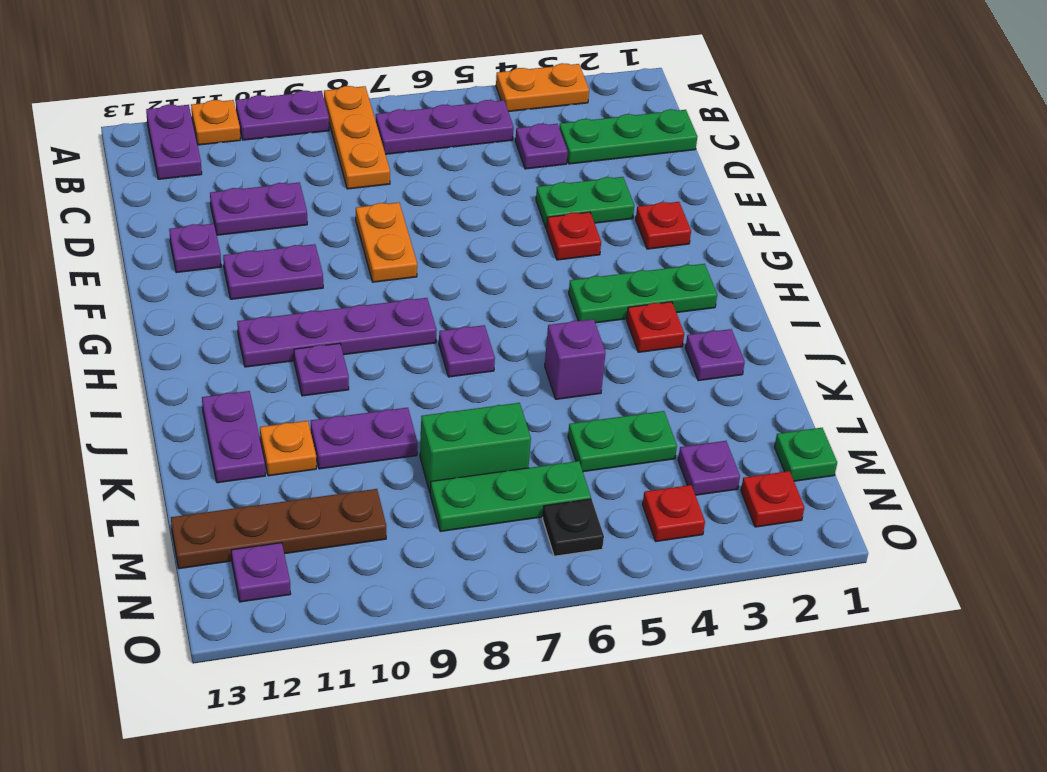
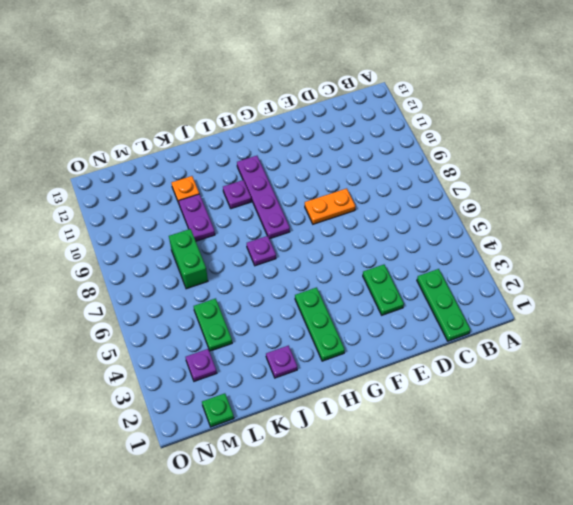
none -> orange 1x2 plate [496,63,589,112]
none -> orange 1x3 plate [324,86,390,189]
none -> purple 1x2 plate [236,91,329,140]
none -> orange 1x1 plate [191,100,240,145]

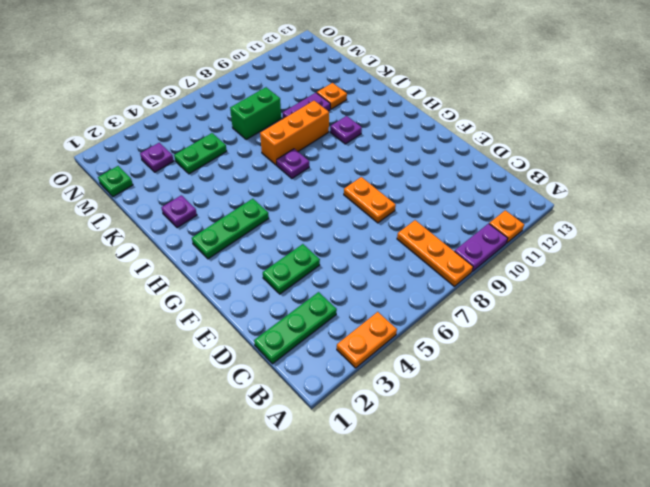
orange 1x3 brick [260,101,329,165] -> none
none -> purple 1x2 plate [146,104,202,179]
none -> purple 1x3 plate [376,100,514,154]
none -> purple 1x1 plate [515,124,568,169]
none -> purple 1x2 plate [210,182,307,235]

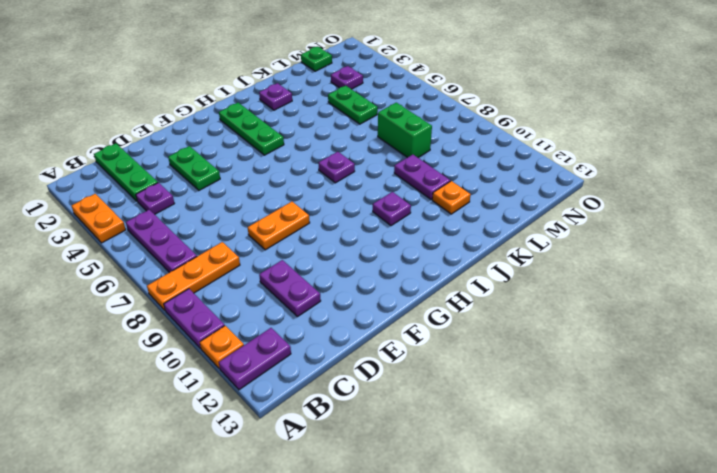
none -> purple 1x1 plate [169,224,221,273]
none -> red 1x1 plate [636,202,691,249]
none -> red 1x1 plate [547,212,601,260]
none -> purple 1x2 plate [223,244,323,299]

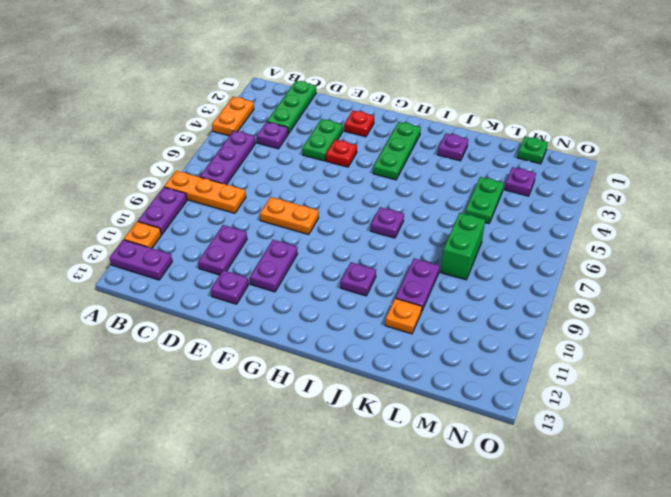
none -> purple 1x4 plate [237,298,437,367]
none -> red 1x1 plate [627,302,684,352]
none -> purple 1x1 brick [545,319,606,399]
none -> purple 1x2 plate [202,391,265,483]

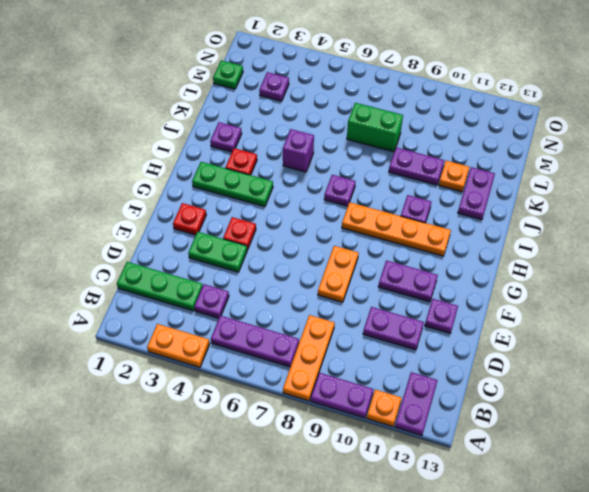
orange 1x4 plate [342,202,451,256] -> purple 1x4 plate [237,298,437,367]
none -> green 1x2 plate [568,411,677,472]
none -> green 1x3 plate [430,461,591,531]
none -> brown 1x4 plate [171,489,386,569]
none -> red 1x1 plate [741,471,804,527]

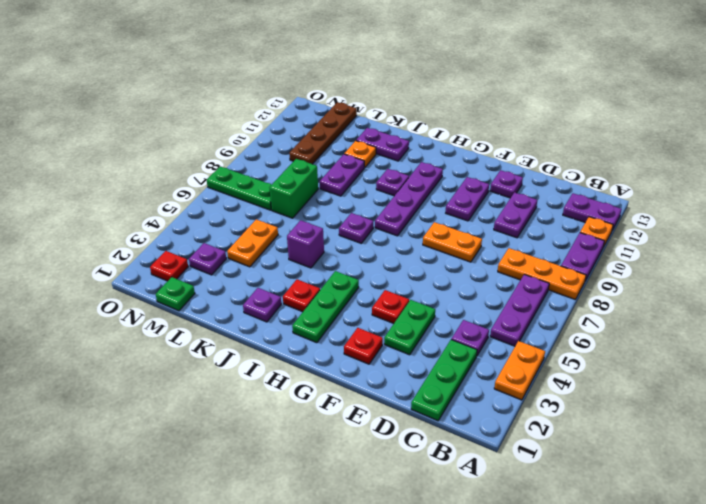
orange 1x2 plate [227,219,278,267] -> green 1x2 plate [568,411,677,472]
green 1x3 plate [207,166,272,210] -> green 1x3 plate turned to [430,461,591,531]
none -> red 1x1 plate [643,485,705,541]
none -> black 1x1 plate [542,499,604,556]
none -> purple 1x1 plate [231,543,291,602]

